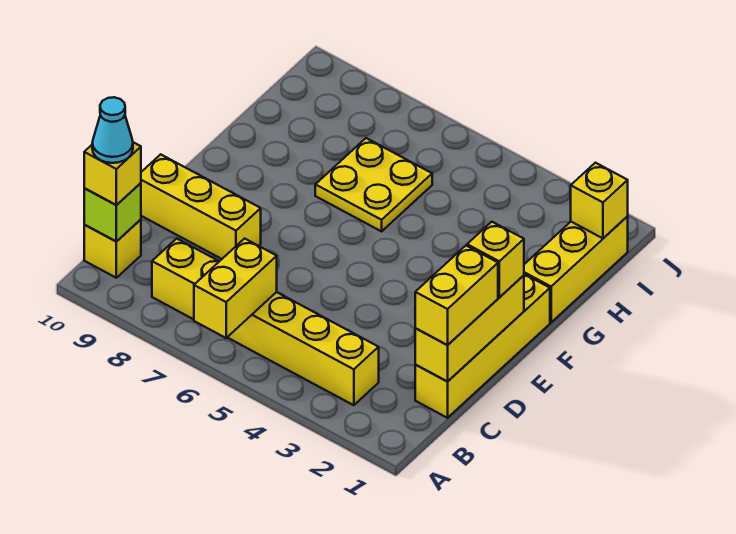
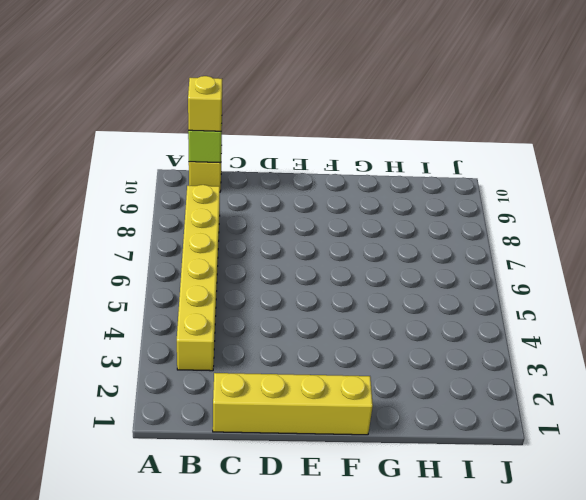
none -> yellow 1x3 brick [141,154,261,259]
none -> yellow 1x3 brick [524,216,628,322]
none -> yellow 2x2 plate [315,138,432,231]

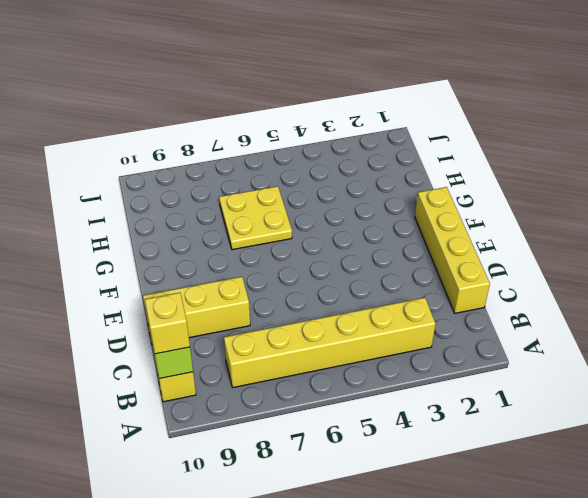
none -> yellow 1x3 brick [524,216,628,322]
none -> yellow 1x2 brick [194,239,277,338]
none -> yellow 1x3 brick [415,275,524,382]

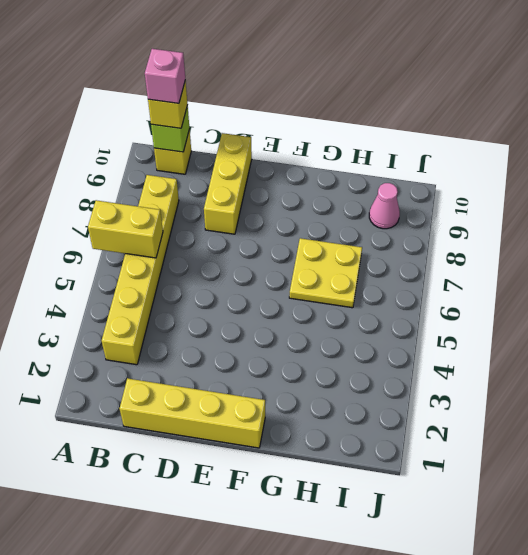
pink 1x1 brick [145,49,185,103] -> cyan 1x1 cone [92,97,133,163]
pink 1x1 cone [369,183,400,229] -> none
none -> yellow 1x3 brick [524,216,628,322]
none -> yellow 1x3 brick [415,275,524,382]
none -> yellow 1x1 brick [571,163,628,238]

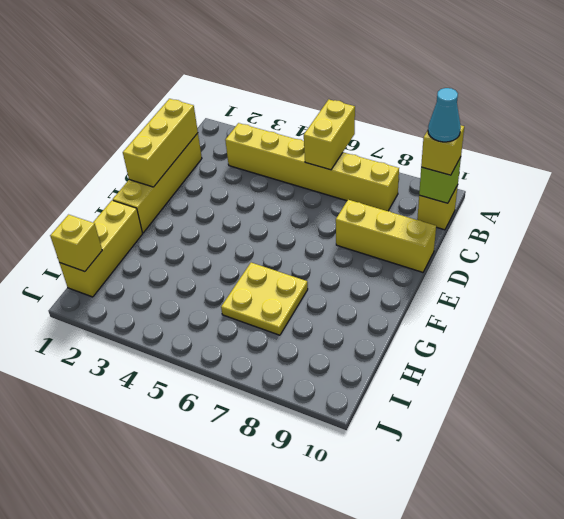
none -> yellow 1x2 brick [415,246,498,345]
none -> yellow 1x1 brick [467,222,524,297]

